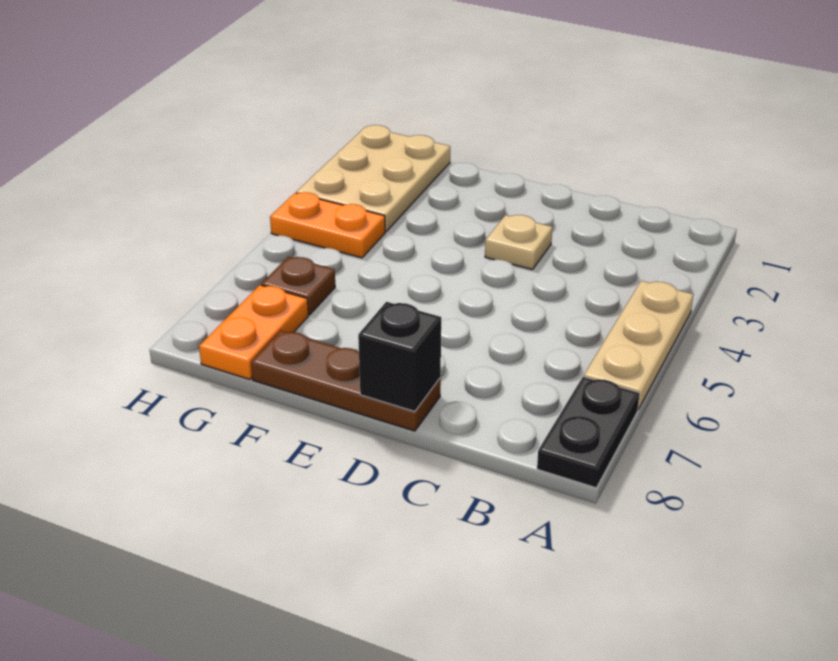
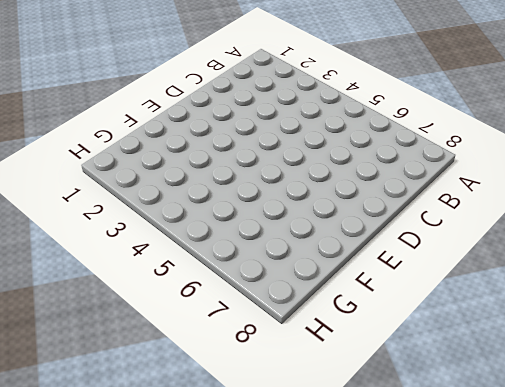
none -> tan 1x3 plate [584,281,693,409]
none -> black 1x2 plate [537,377,640,488]

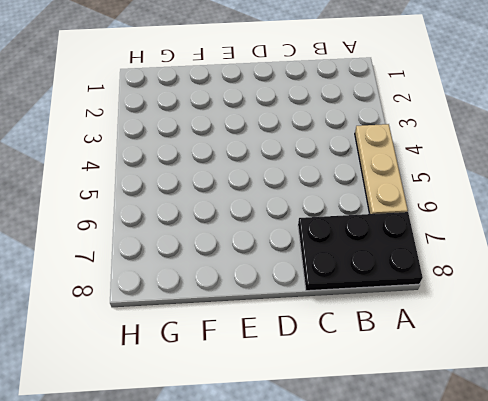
black 2x3 plate [298,212,423,291] -> black 1x2 plate [537,377,640,488]
none -> tan 1x1 plate [485,215,552,270]
none -> brown 1x3 plate [251,330,441,431]

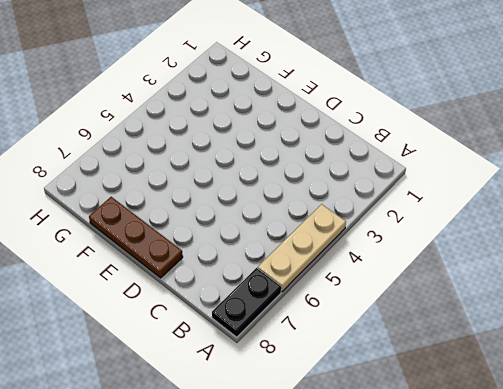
none -> tan 1x1 plate [485,215,552,270]
none -> tan 2x3 plate [296,125,450,232]

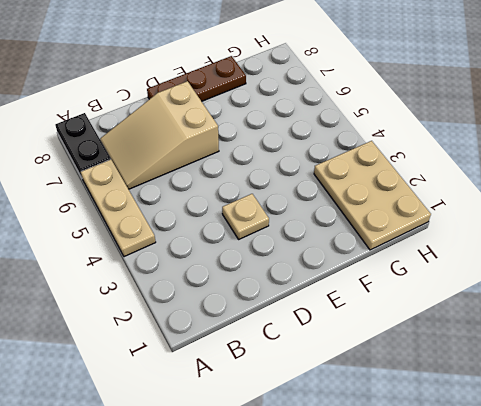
tan 2x3 slope [100,81,219,189] -> none
none -> orange 1x2 plate [270,192,385,258]
none -> brown 1x1 plate [261,257,335,315]

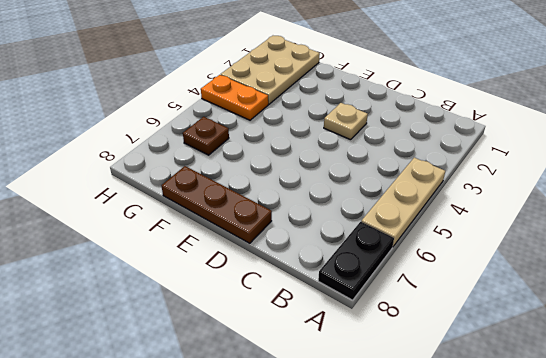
none -> orange 1x2 plate [199,285,308,379]
none -> black 1x1 brick [358,302,441,411]

